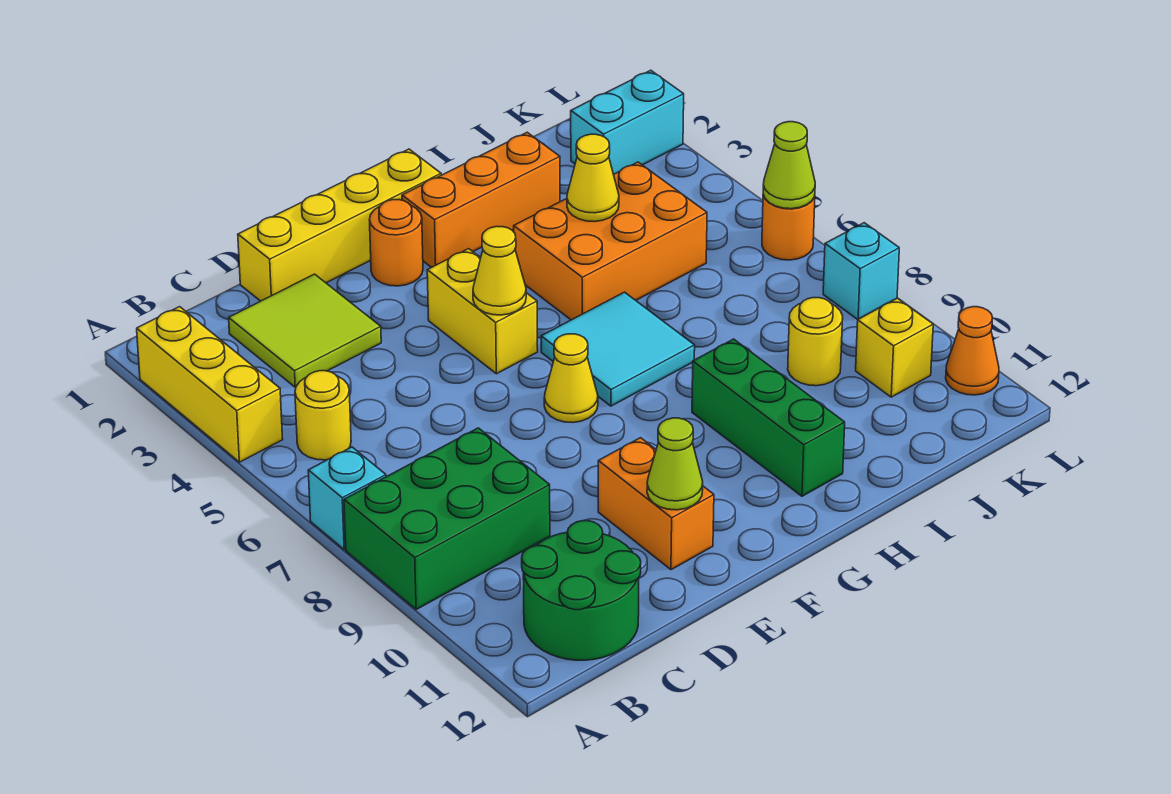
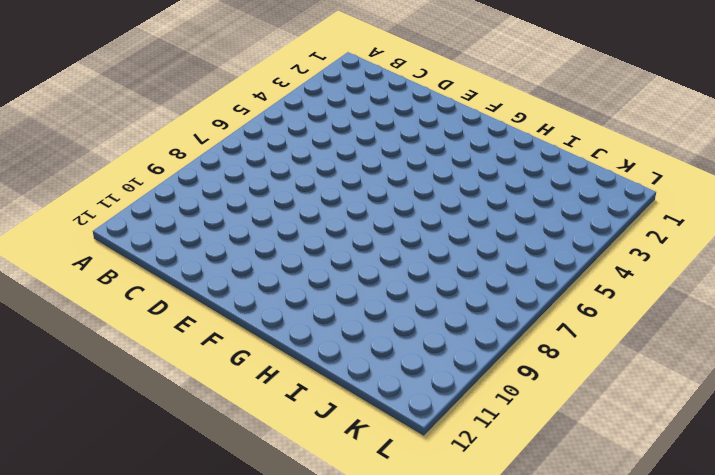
none -> yellow 1x3 brick [137,307,283,462]
none -> cyan 1x1 brick [308,447,386,549]
none -> green 2x3 brick [344,428,550,609]

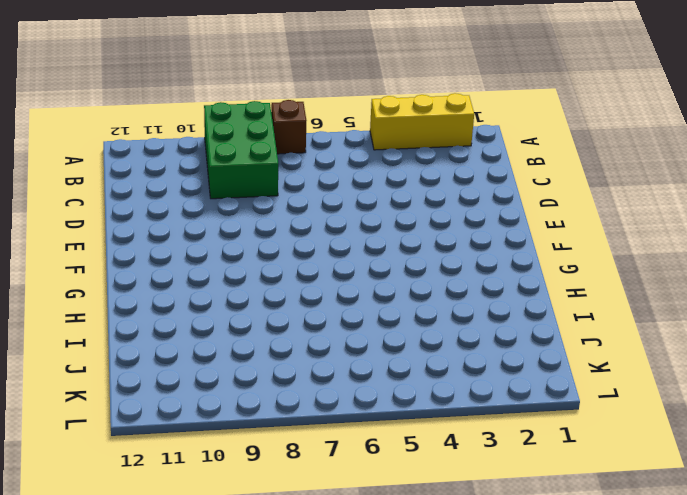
brown 1x1 brick [271,100,307,154] -> cyan 1x1 brick [308,447,386,549]
none -> yellow 1x1 round brick [295,371,351,460]
none -> green 2x2 round brick [522,521,641,660]
none -> lime 2x2 tile [229,274,381,387]

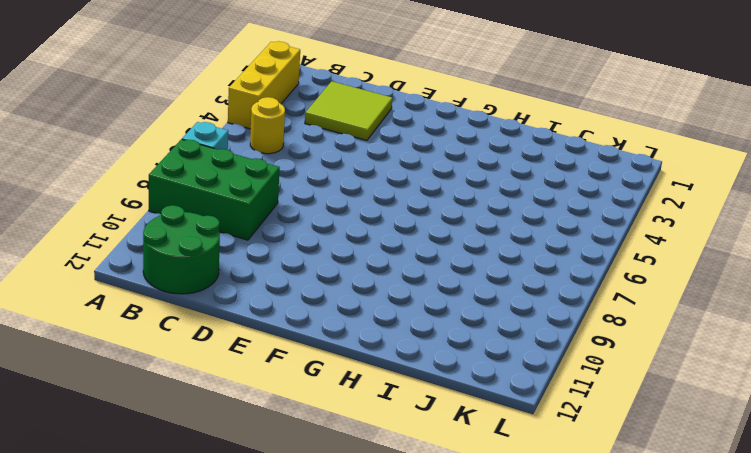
none -> yellow 1x4 brick [238,149,441,301]
none -> orange 1x2 brick [598,438,714,570]
none -> orange 1x1 round brick [370,200,423,286]

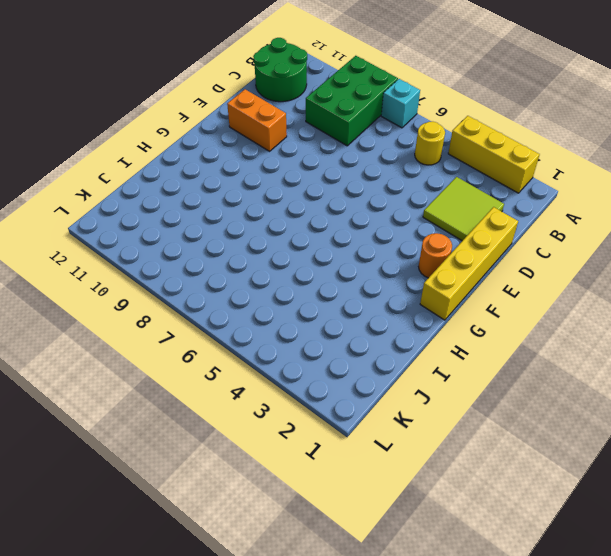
none -> yellow 1x2 brick [427,249,538,374]
none -> yellow 1x1 cone [544,334,598,423]
none -> orange 1x3 brick [402,132,560,268]

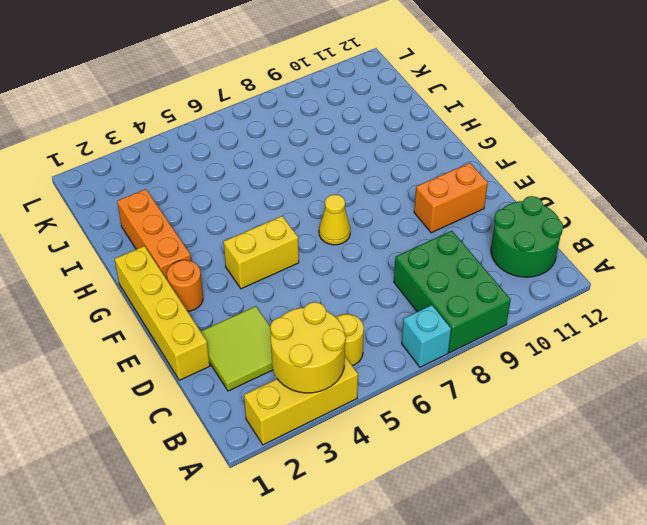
yellow 2x2 round brick [270,302,346,393] -> none
none -> cyan 2x2 tile [541,292,695,406]
none -> orange 2x3 brick [514,162,707,320]
none -> green 1x3 brick [692,339,845,496]

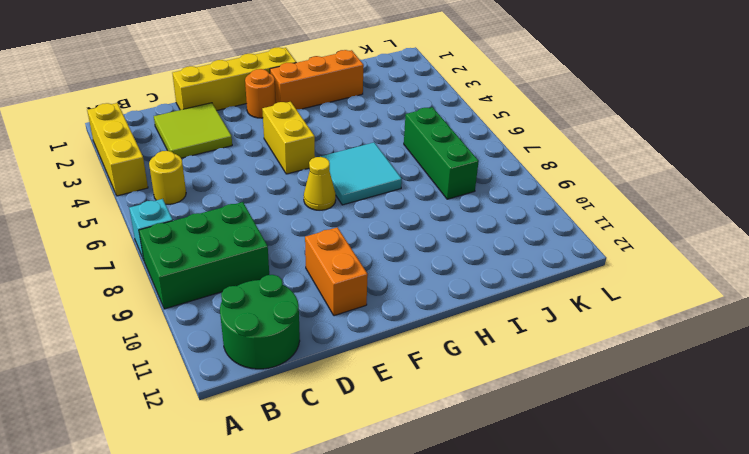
green 1x3 brick [404,107,479,199] -> green 1x3 brick moved to [692,339,845,496]
none -> orange 2x3 brick [514,162,707,320]
none -> yellow 1x1 round brick [788,298,843,386]
none -> cyan 1x2 brick [571,70,684,174]

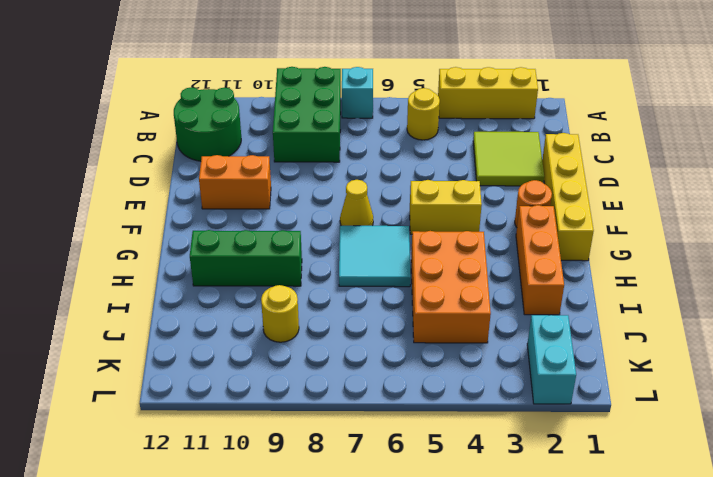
none -> yellow 1x1 brick [856,298,933,397]
none -> orange 1x1 round brick [762,195,815,260]
none -> cyan 1x1 brick [823,223,899,320]

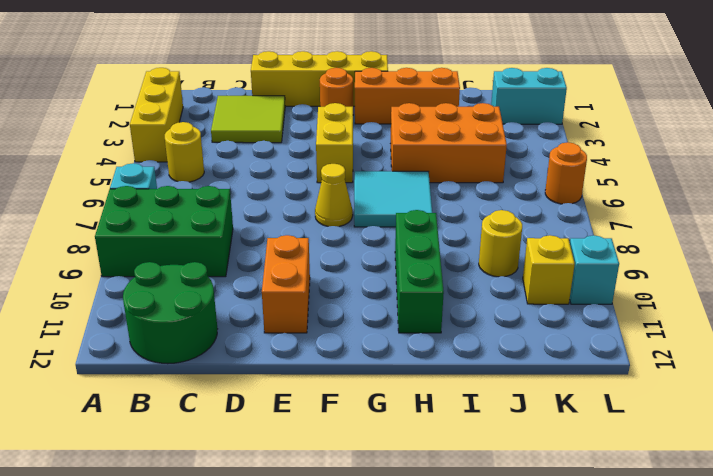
cyan 1x1 brick [570,235,619,304] -> cyan 1x1 brick moved to [823,223,899,320]
none -> orange 1x1 cone [946,307,999,395]
none -> lime 1x1 cone [647,418,703,510]
none -> yellow 1x1 cone [473,226,526,315]

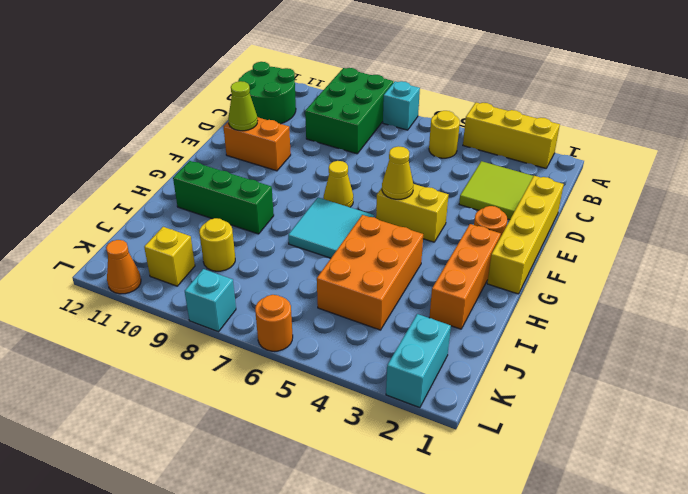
none -> yellow 1x1 cone [567,134,619,222]
none -> lime 1x1 cone [763,122,815,209]

